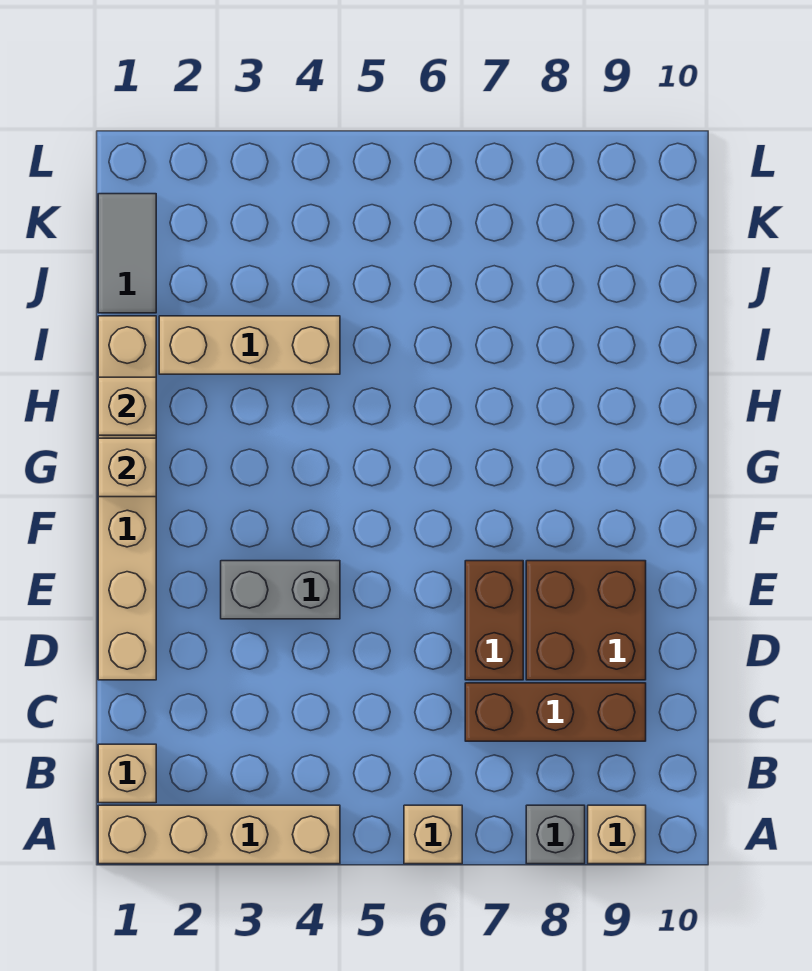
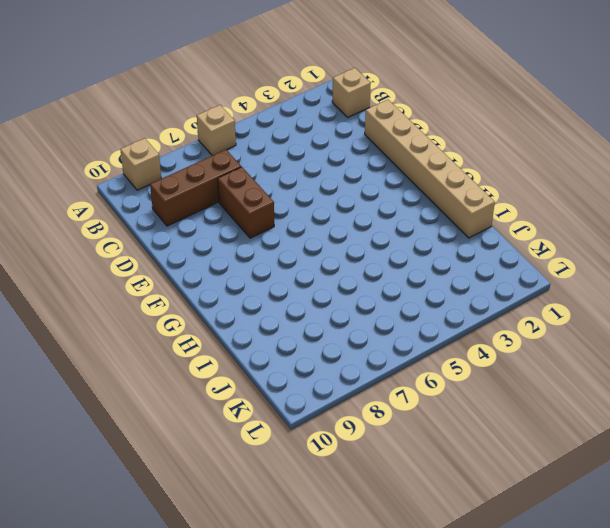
none -> tan 1x4 brick [98,805,340,864]
none -> grey 1x1 brick [526,805,585,864]
none -> brown 2x2 brick [526,561,646,680]

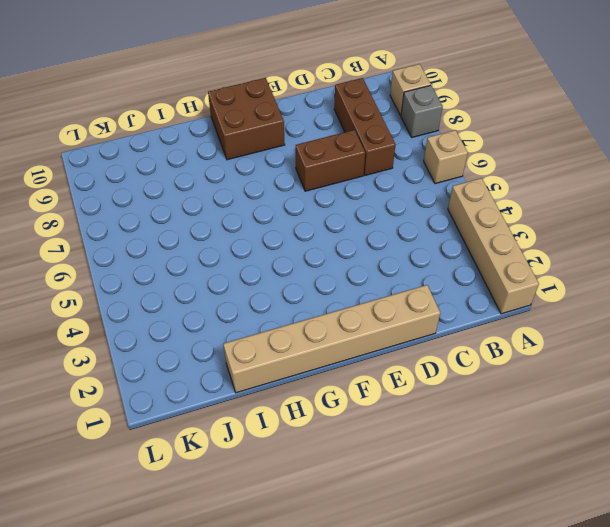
brown 2x2 brick [208,78,285,160] -> brown 2x2 brick moved to [526,561,646,680]
none -> tan 1x1 brick [98,744,156,803]
none -> grey 1x2 brick [221,561,340,619]
none -> tan 1x3 brick [159,316,340,374]

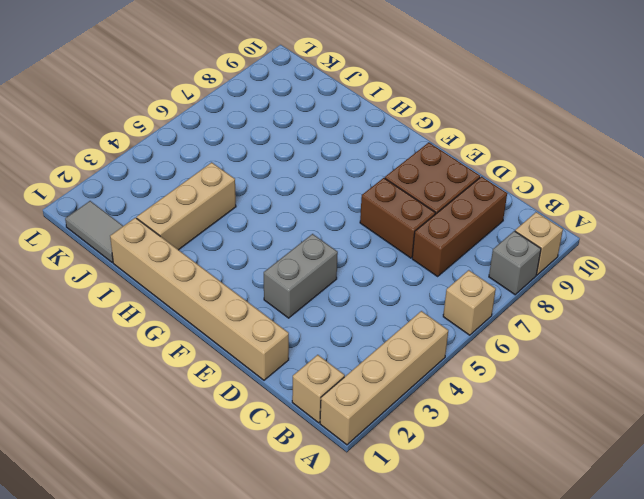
none -> tan 1x1 brick [98,438,156,497]
none -> tan 1x1 brick [98,377,156,435]

